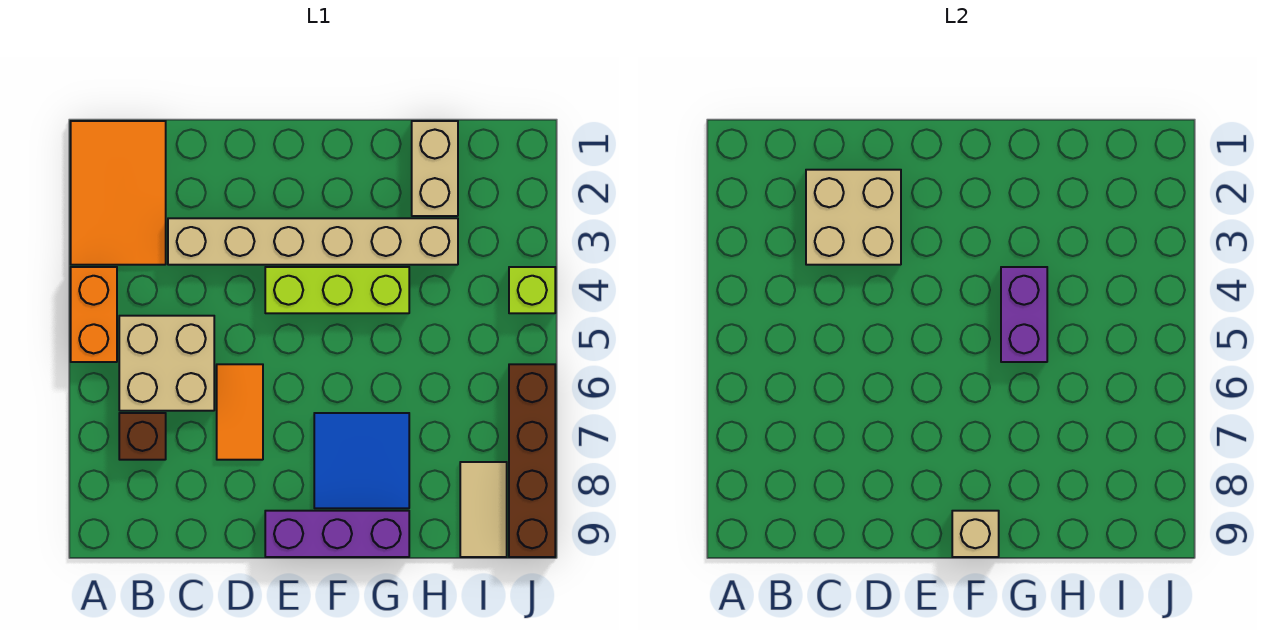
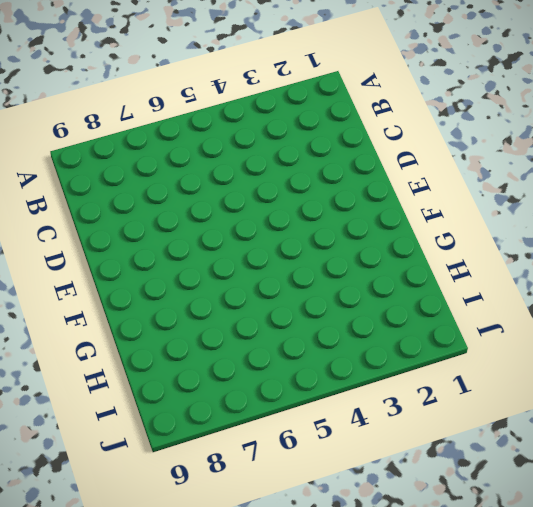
none -> orange 2x3 tile [71,121,166,265]
none -> orange 1x2 brick [71,267,117,362]
none -> tan 2x2 brick [119,316,214,411]

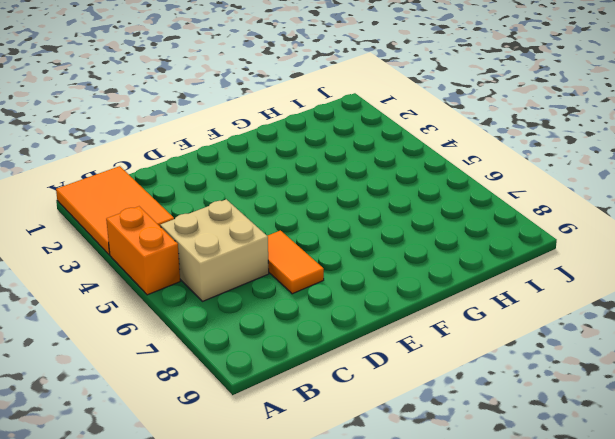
none -> brown 1x1 brick [119,413,166,460]
none -> tan 1x6 brick [168,218,458,265]
none -> lime 1x3 brick [265,267,409,313]

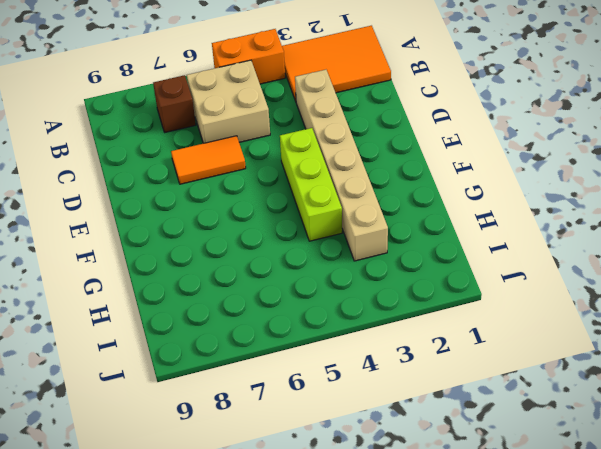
none -> purple 1x3 brick [265,511,409,557]
none -> blue 2x2 tile [314,413,409,508]
none -> tan 1x2 brick [412,121,458,216]

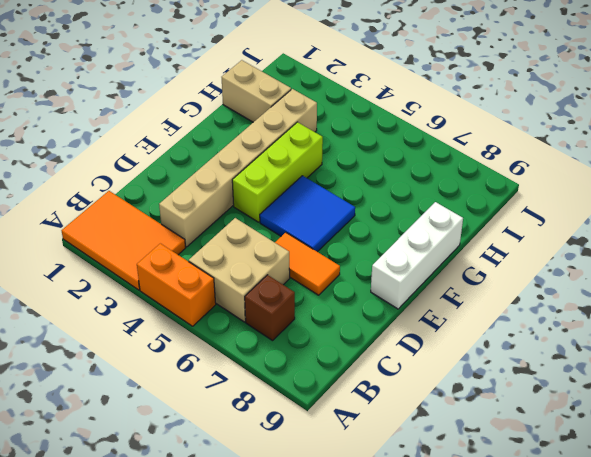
blue 2x2 tile [260,176,355,252] -> blue 2x2 tile moved to [314,413,409,508]
white 1x3 brick [371,202,463,309] -> purple 1x3 brick [265,511,409,557]
none -> tan 1x2 tile [460,462,507,557]
none -> lime 1x1 brick [509,267,555,313]
none -> brown 1x4 brick [509,364,555,557]

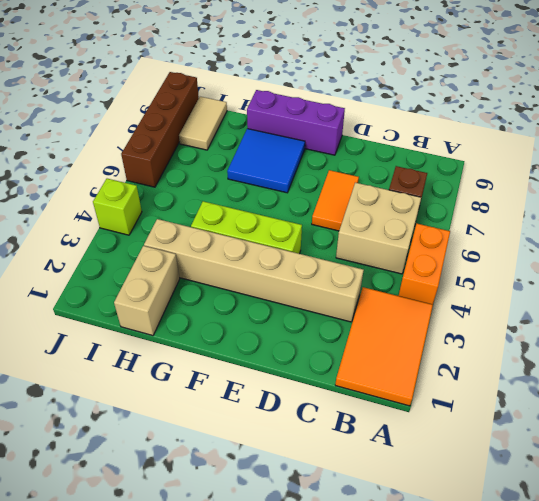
none -> tan 2x2 brick [806,170,901,265]
none -> tan 1x1 brick [952,511,999,557]
none -> purple 1x2 brick [1001,267,1047,362]

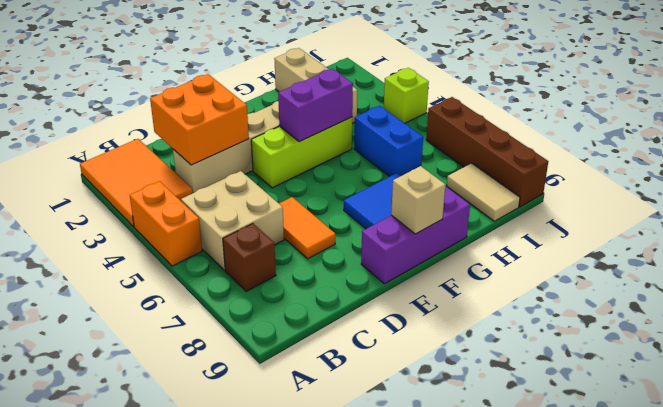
orange 2x2 brick [150,74,249,165] -> tan 2x2 brick [806,170,901,265]
purple 1x2 brick [278,69,353,142] -> purple 1x2 brick turned to [1001,267,1047,362]
blue 1x2 brick [354,106,423,176] -> none

